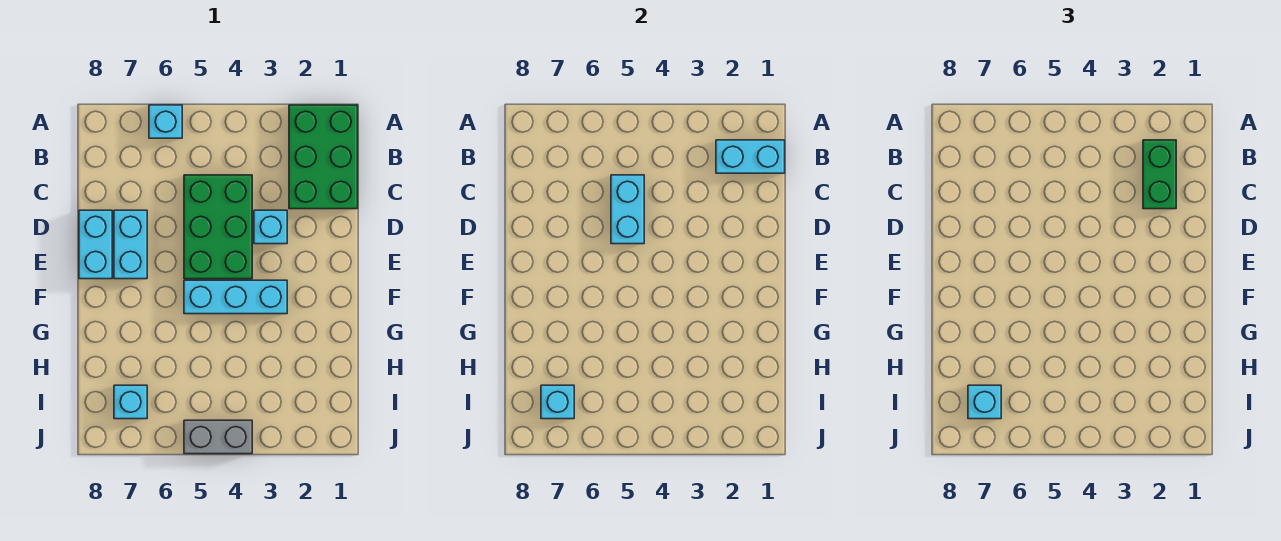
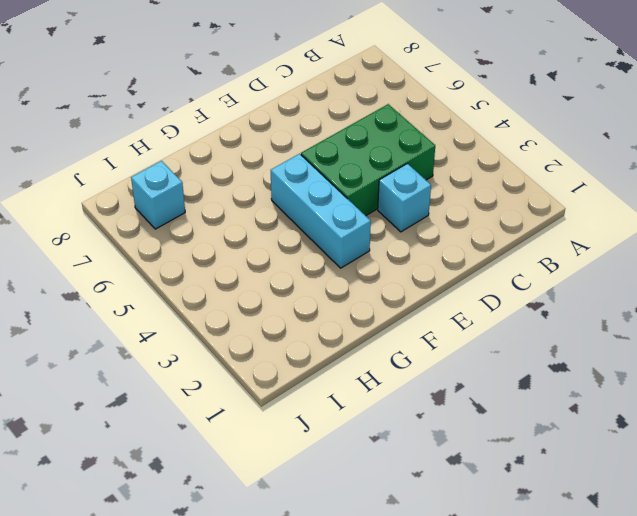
none -> green 2x3 brick [289,105,358,209]
none -> cyan 1x1 brick [149,105,182,138]
none -> cyan 1x2 brick [114,210,147,279]

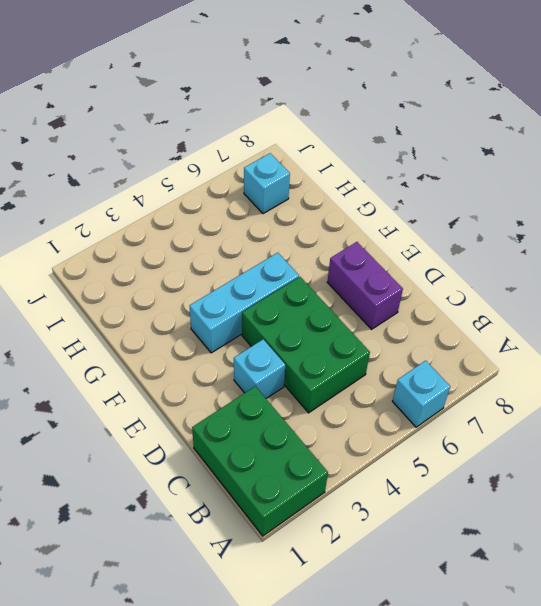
purple 1x2 brick [327,242,403,329] -> cyan 1x2 brick [114,210,147,279]
none -> cyan 1x2 brick [79,210,112,279]
none -> grey 1x2 brick [184,420,252,454]
none -> cyan 1x2 brick [716,140,785,173]

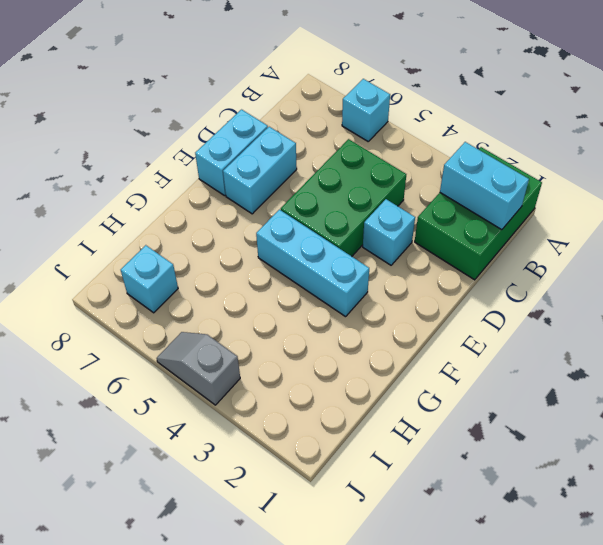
grey 1x2 slope [157,332,240,405] -> grey 1x2 brick [184,420,252,454]
none -> cyan 1x2 brick [611,175,644,244]
none -> cyan 1x1 brick [541,385,574,419]
none -> green 1x2 brick [1143,140,1176,209]

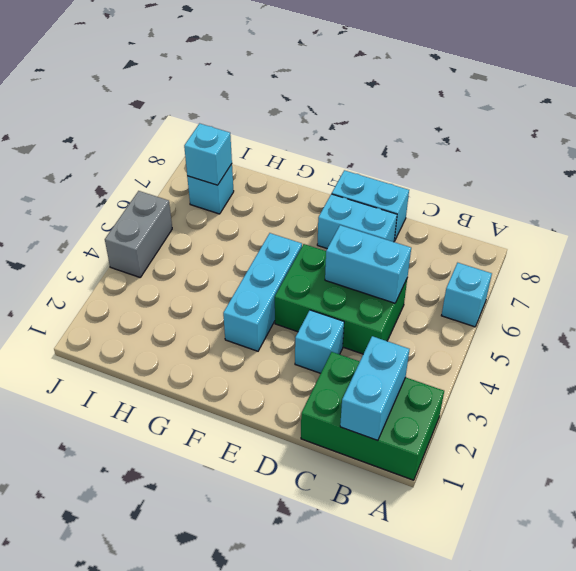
none -> green 1x2 brick [1143,140,1176,209]
none -> cyan 1x1 brick [968,385,1001,419]

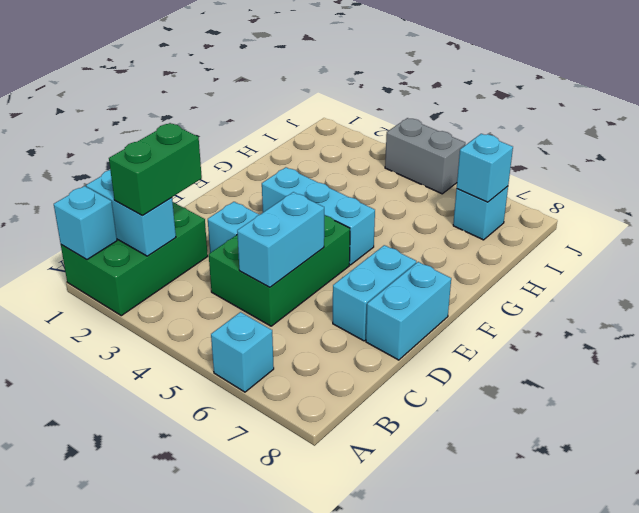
cyan 1x1 brick [54,186,117,260] -> cyan 1x1 brick moved to [968,385,1001,419]

